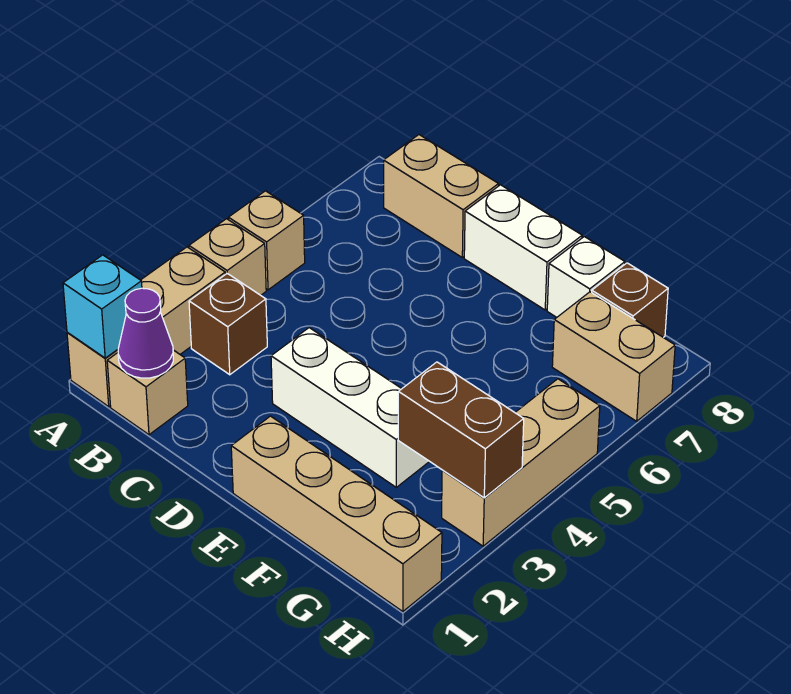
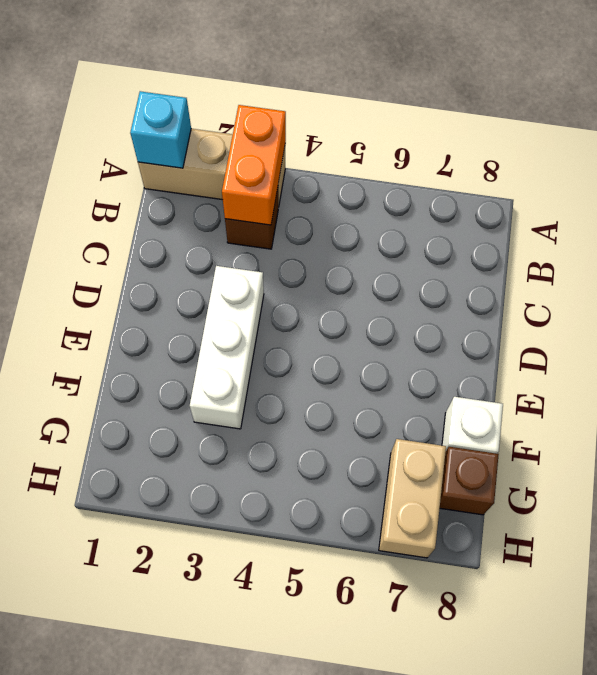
orange 1x2 brick [222,105,286,225] -> none
none -> tan 1x1 brick [189,219,266,295]
none -> tan 1x1 brick [228,191,305,290]
none -> tan 1x1 brick [107,350,188,435]

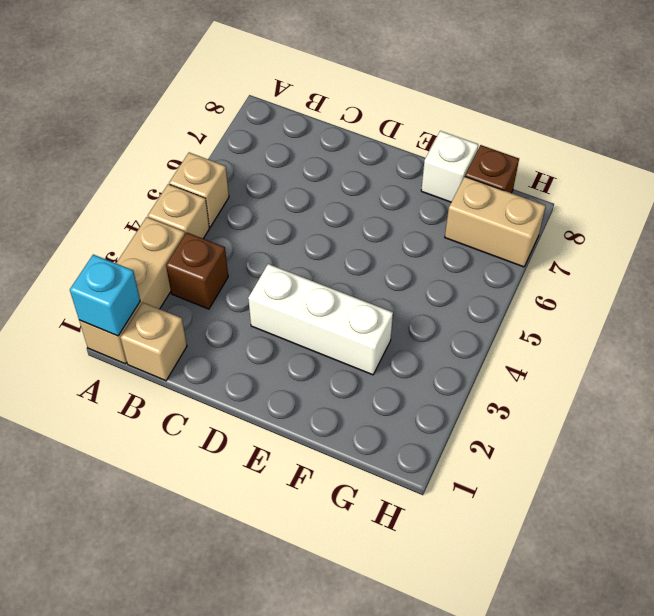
none -> tan 1x2 brick [384,135,499,257]
none -> white 1x2 brick [464,185,582,310]
none -> tan 1x4 brick [231,416,442,612]

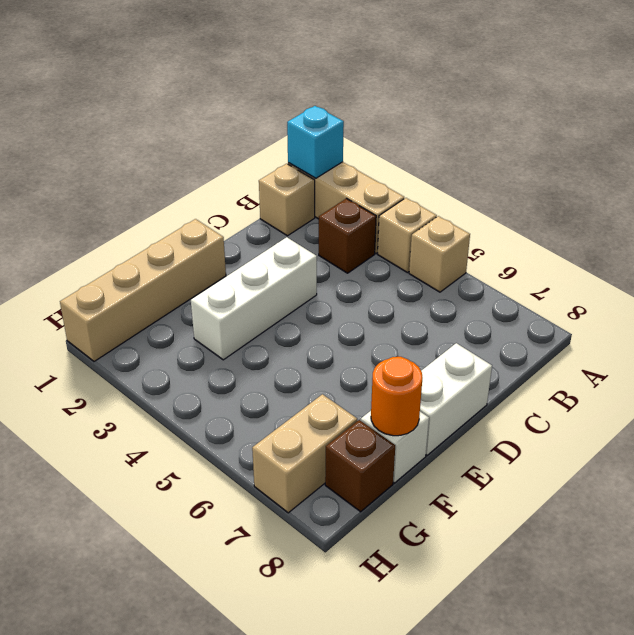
orange 1x1 round brick [371,357,422,436] -> none
none -> tan 1x2 brick [384,135,499,257]
none -> tan 1x3 brick [442,379,600,546]
none -> purple 1x1 cone [118,288,173,378]

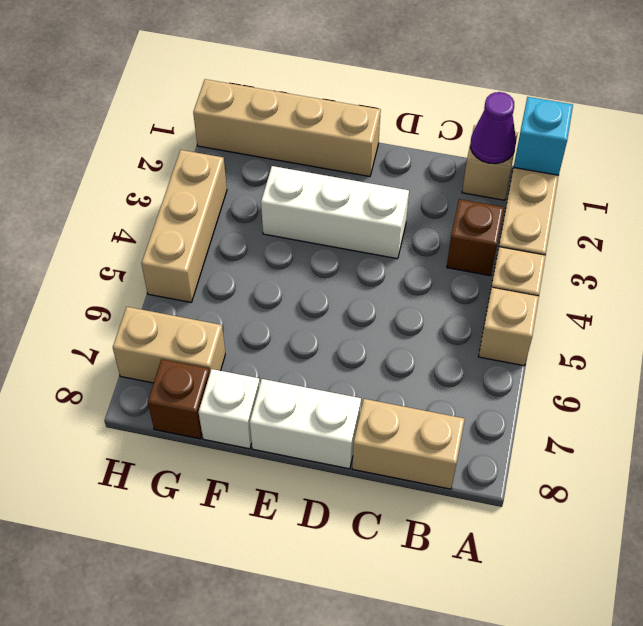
none -> brown 1x2 brick [398,362,524,498]

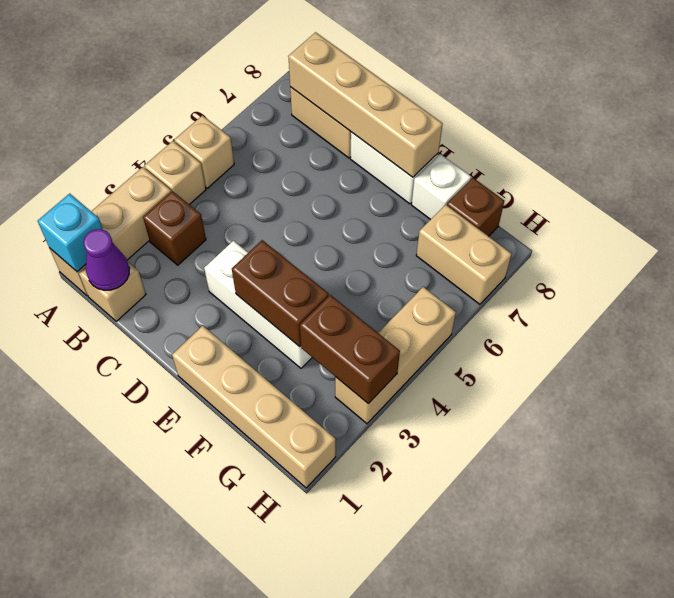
tan 1x4 brick [288,32,443,177] -> none
brown 1x2 brick [232,240,329,347] -> none

